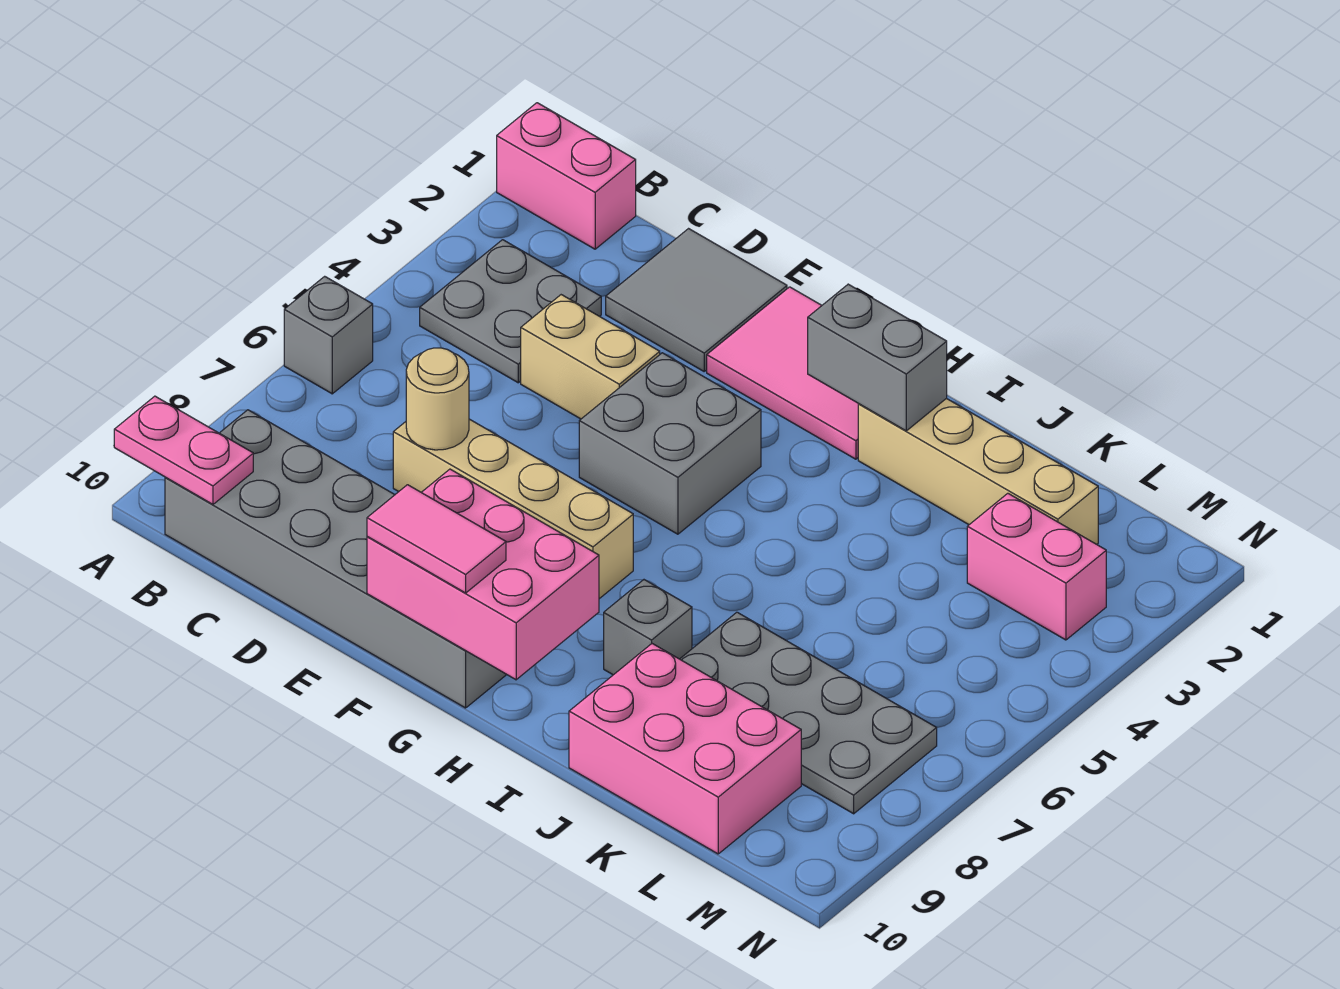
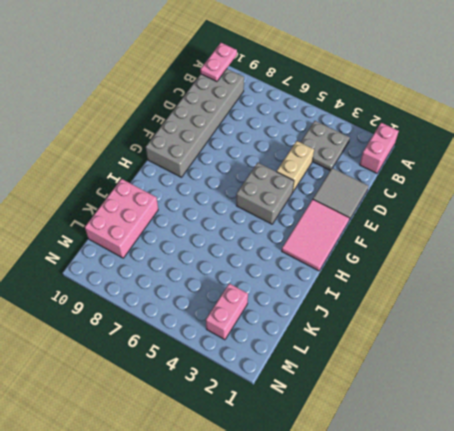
none -> grey 1x1 brick [284,276,373,394]
none -> tan 1x4 brick [393,419,633,599]
none -> tan 1x4 brick [858,398,1098,544]

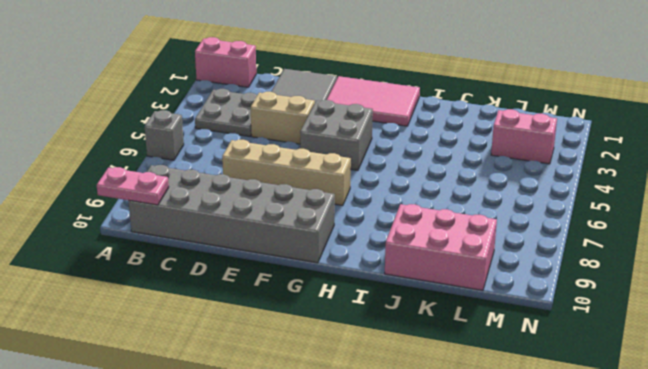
none -> tan 1x4 brick [858,398,1098,544]
none -> grey 1x1 brick [604,580,692,675]
none -> grey 2x4 plate [680,612,937,814]

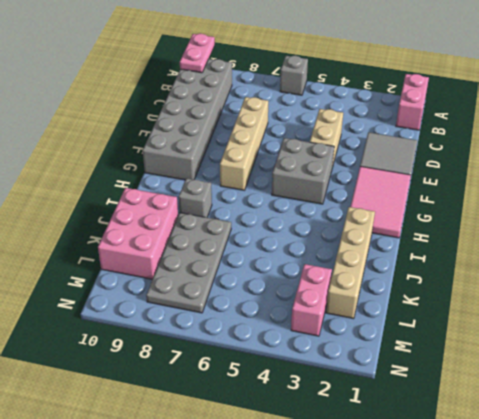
none -> grey 2x2 plate [420,240,601,383]
none -> tan 1x1 round brick [406,348,469,450]
none -> pink 2x3 brick [367,469,599,680]

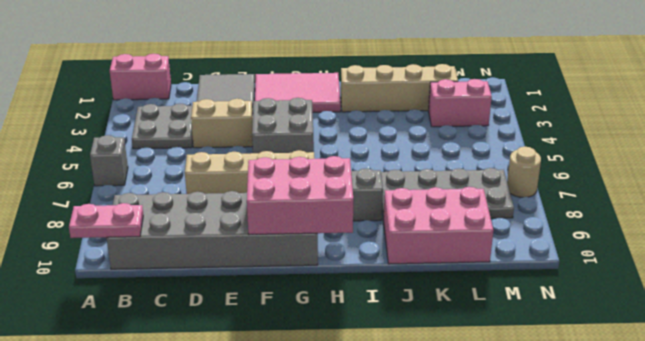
tan 1x1 round brick [507,147,541,197] -> tan 1x1 round brick moved to [406,348,469,450]
none -> grey 1x2 brick [808,284,947,431]
none -> pink 1x2 tile [367,485,506,593]

